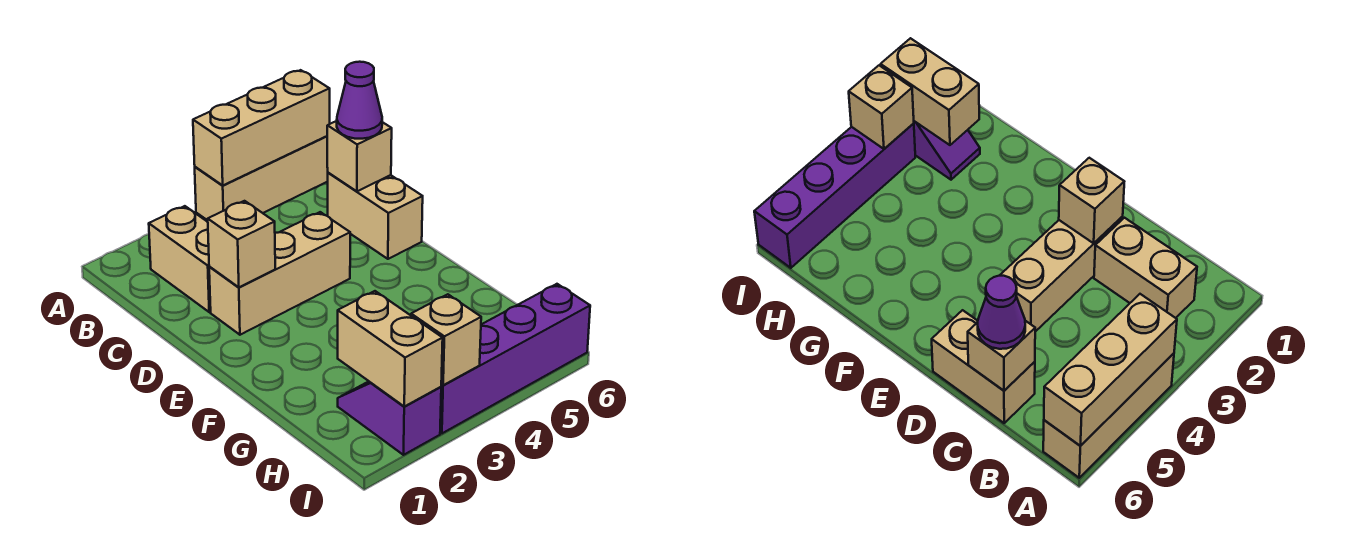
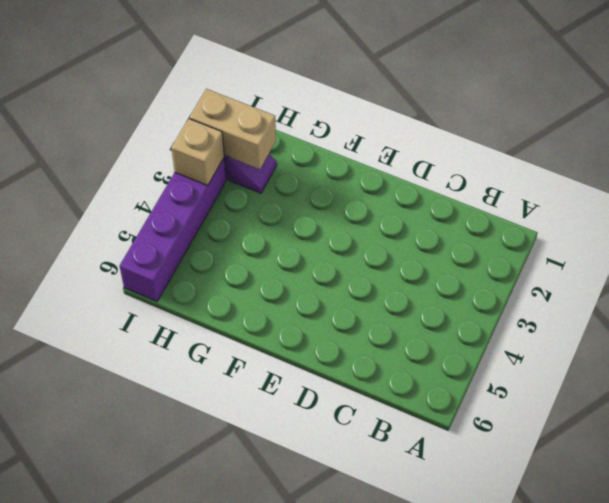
none -> tan 1x3 brick [195,136,328,220]
none -> tan 1x2 brick [149,206,211,312]
none -> tan 1x2 brick [328,173,423,259]

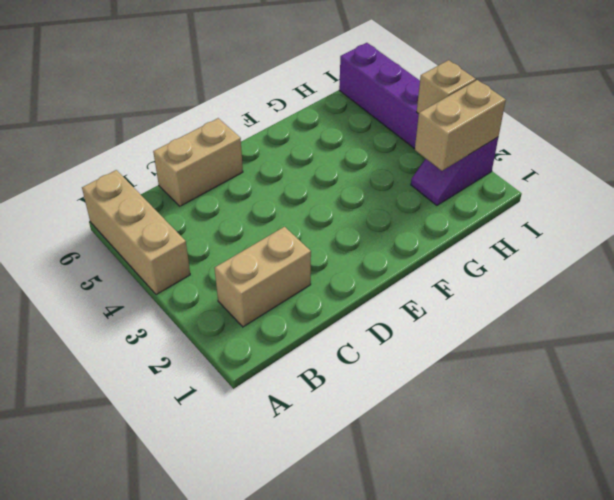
none -> tan 1x3 brick [209,212,350,335]
none -> tan 1x3 brick [193,70,330,186]
none -> tan 1x1 brick [327,121,392,191]

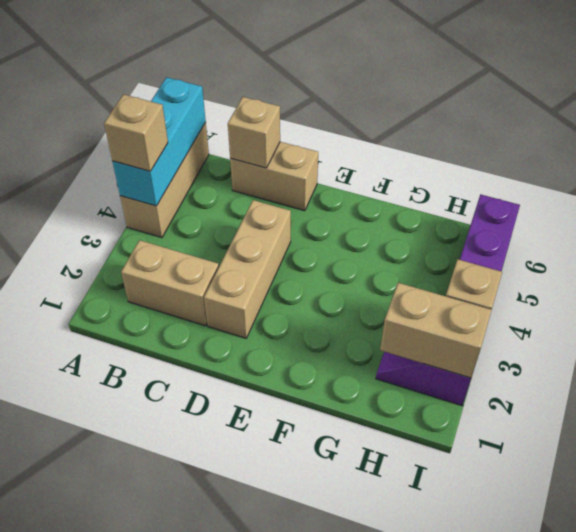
cyan 1x3 brick [112,77,206,206] -> tan 1x3 brick [193,70,330,186]
tan 1x1 brick [104,94,168,171] -> tan 1x1 brick moved to [208,201,275,287]
none -> purple 1x1 cone [337,62,382,139]

